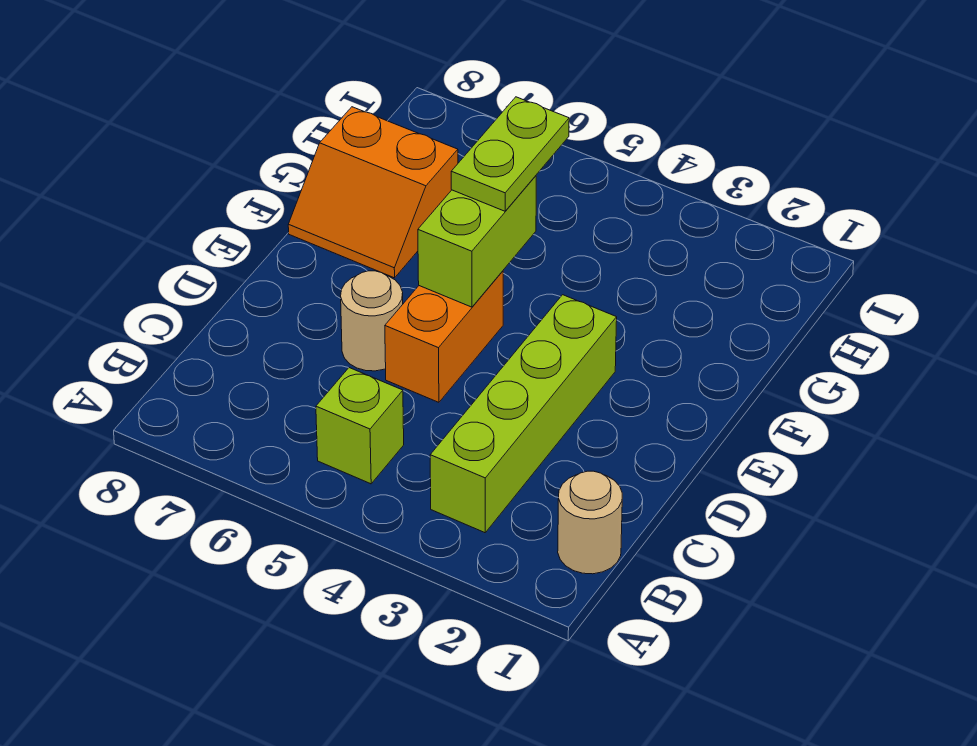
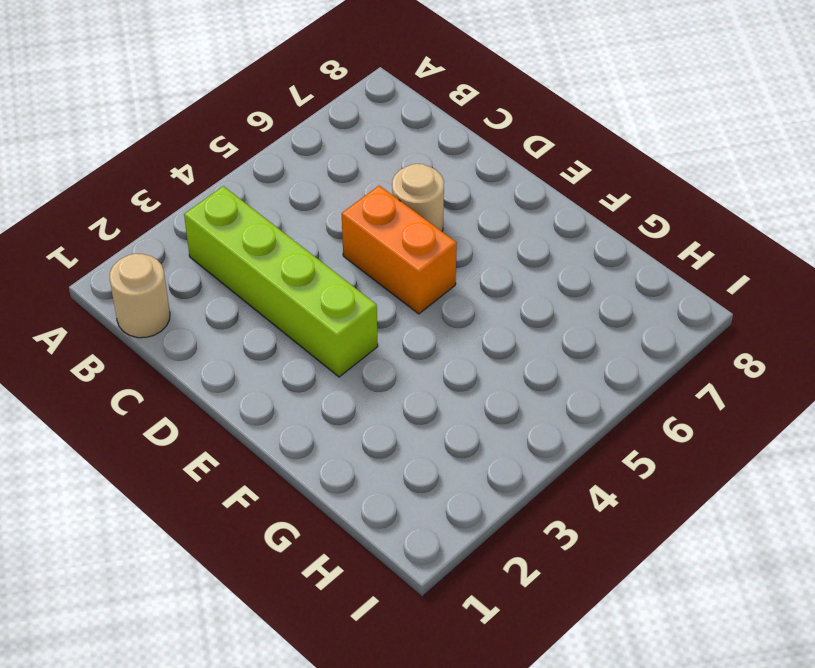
none -> lime 1x1 brick [316,368,404,484]
none -> orange 2x2 slope [288,107,458,278]

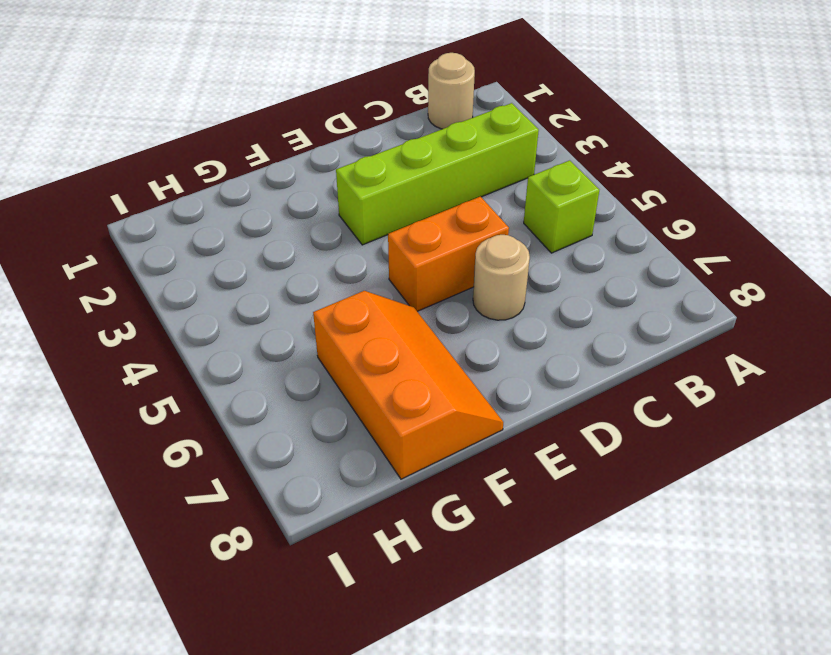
orange 2x3 slope [313,291,503,479] -> orange 2x2 slope [288,107,458,278]
none -> lime 1x2 brick [418,176,536,307]
none -> lime 1x2 plate [451,97,569,211]

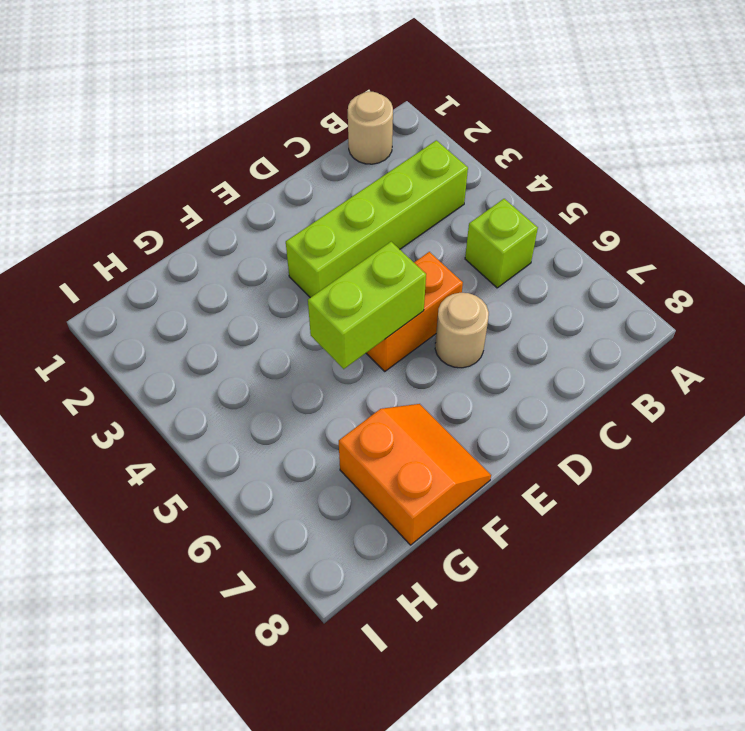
none -> lime 1x2 plate [451,97,569,211]

